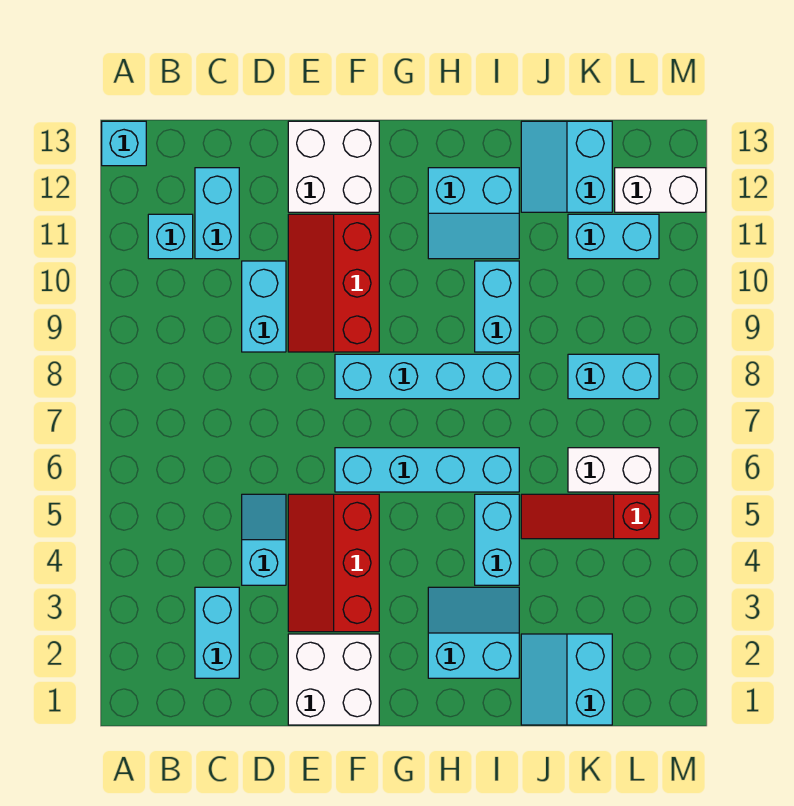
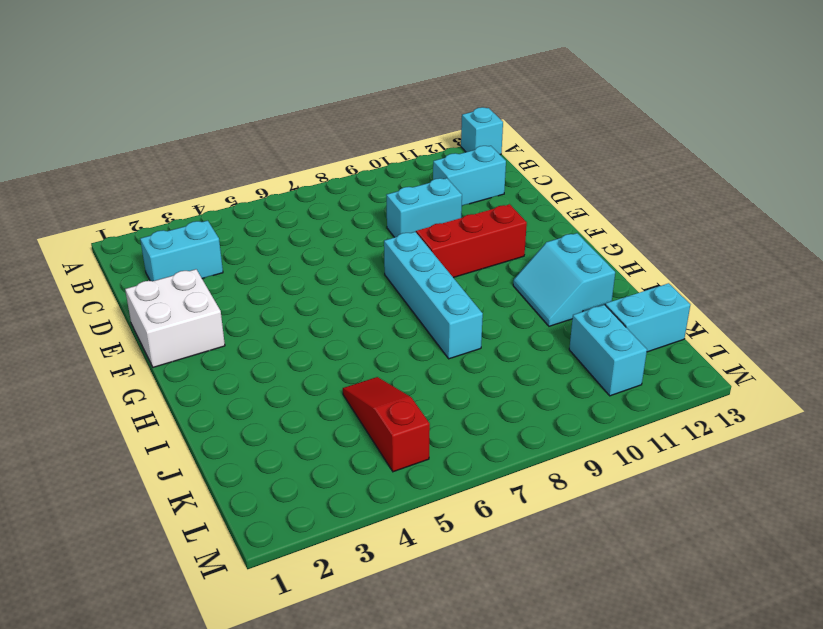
none -> cyan 1x1 brick [148,214,193,259]
none -> cyan 1x2 slope [242,494,286,585]
none -> red 2x3 slope [288,494,379,632]

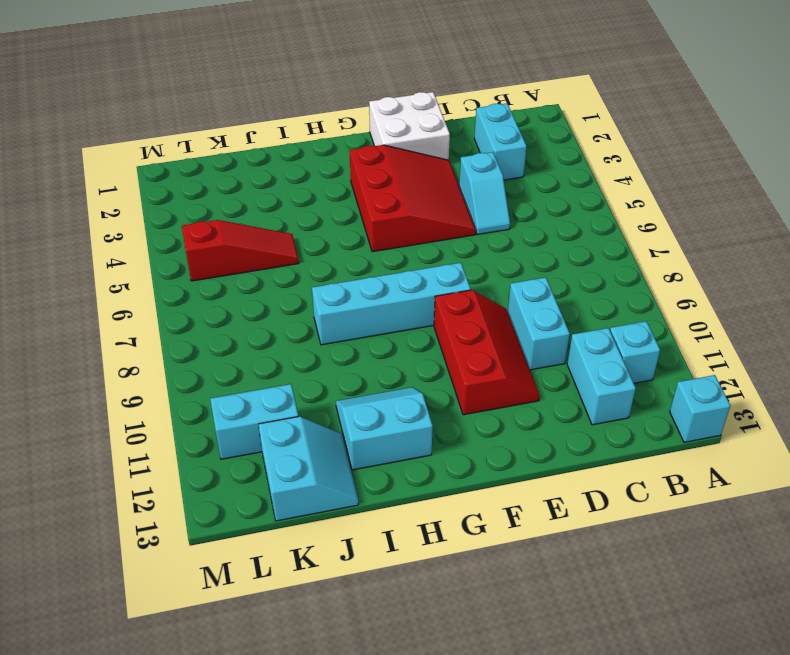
red 3x3 slope [350,145,476,252] -> red 2x3 slope [288,494,379,632]
none -> white 2x2 brick [288,121,379,212]
none -> cyan 1x4 brick [335,448,519,492]
none -> cyan 2x2 slope [428,587,519,678]

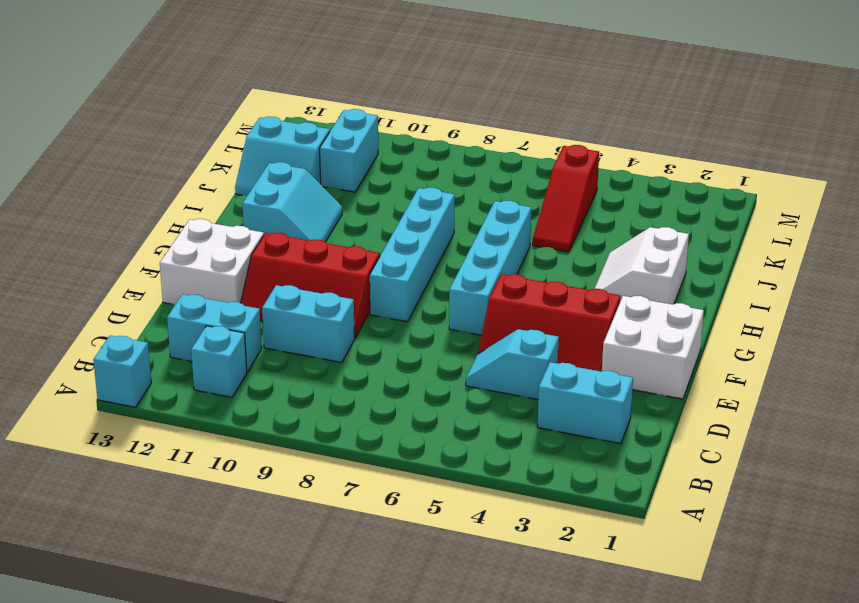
white 2x2 slope [594,227,689,305] -> cyan 2x2 slope [428,587,519,678]
none -> cyan 1x2 brick [475,494,519,585]
none -> cyan 1x2 brick [475,261,519,352]
none -> cyan 2x2 slope [521,634,612,725]

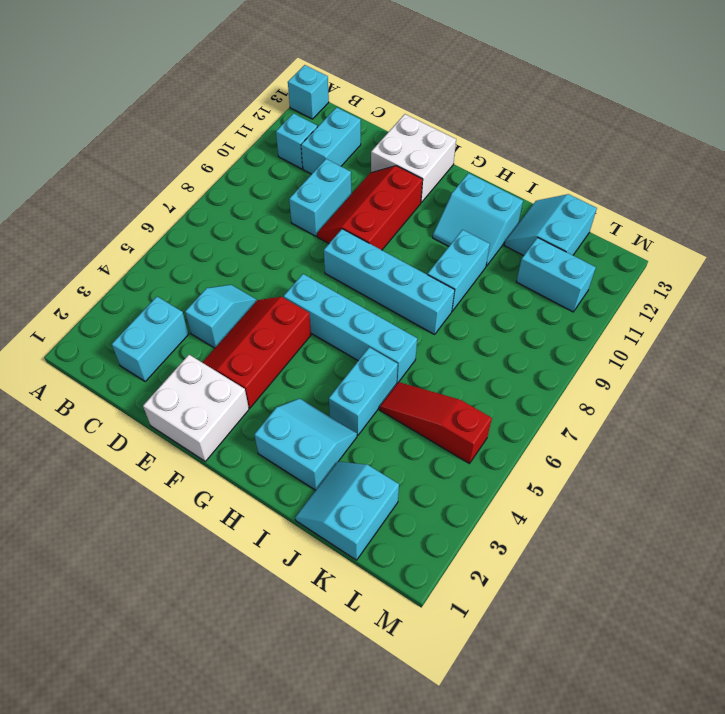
none -> white 1x2 brick [568,448,659,492]
none -> cyan 1x2 brick [568,354,659,399]
none -> white 1x2 brick [615,168,706,212]

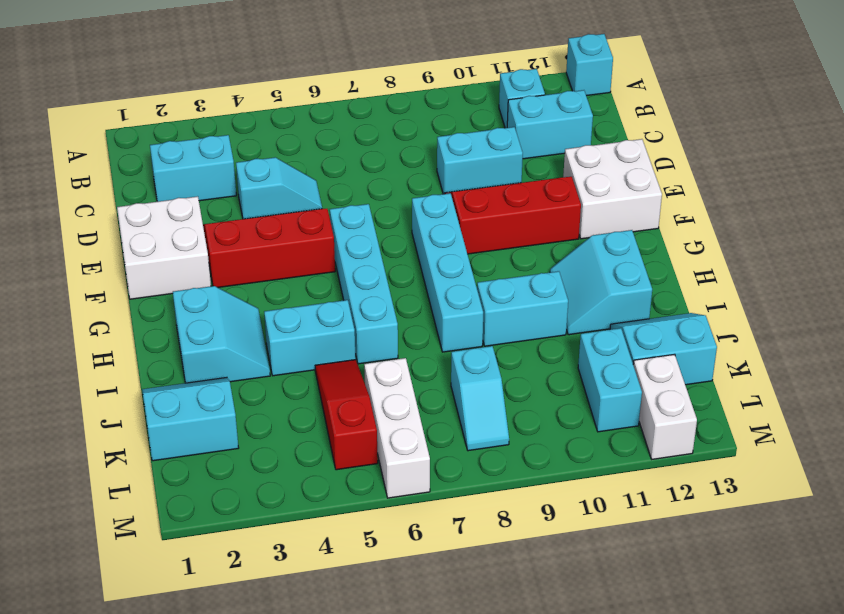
white 1x3 brick [364,358,430,498] -> white 1x2 brick [568,448,659,492]
cyan 1x2 slope [451,346,509,451] -> cyan 1x2 brick [568,354,659,399]

